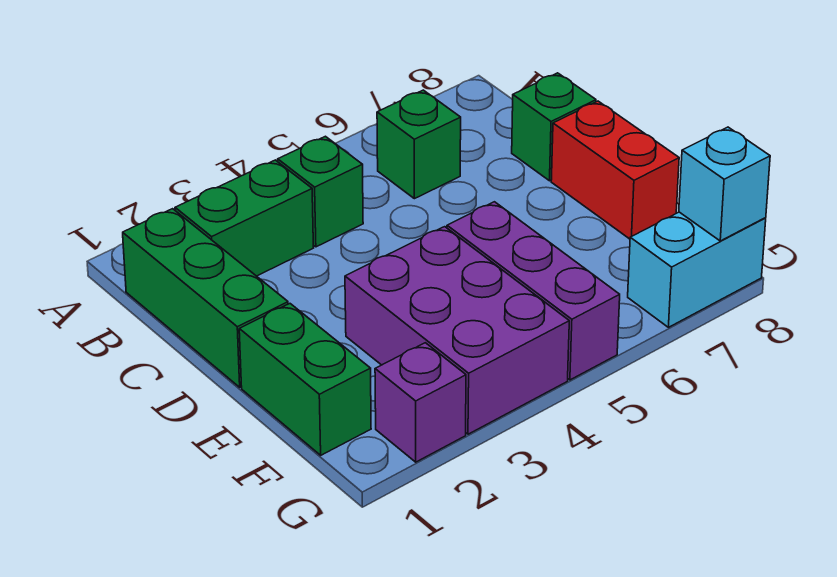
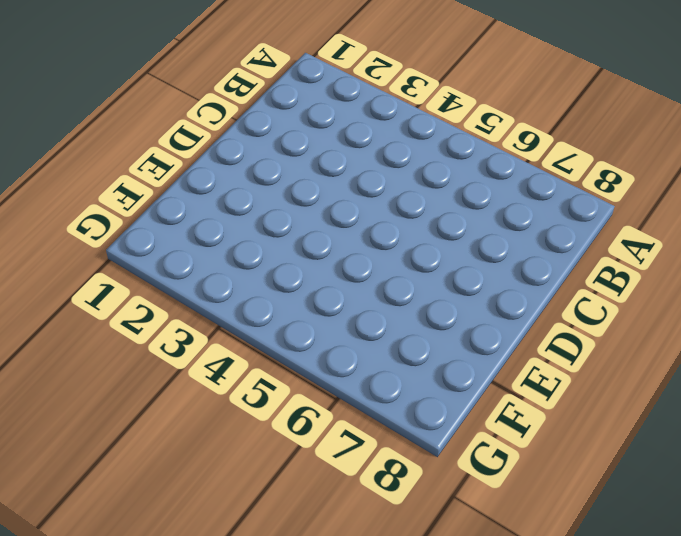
none -> green 1x3 brick [123,209,288,387]
none -> green 1x2 brick [175,160,313,276]
none -> green 1x1 brick [278,136,363,247]

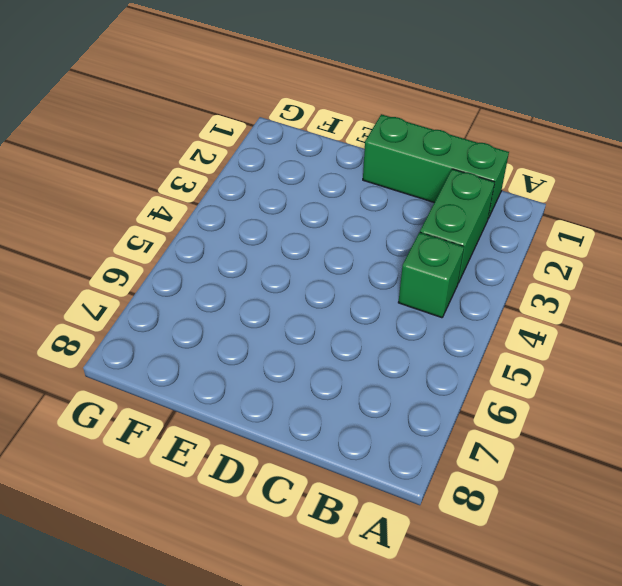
none -> green 1x1 brick [377,90,461,199]
none -> green 1x1 brick [512,73,596,181]
none -> red 1x2 brick [551,101,679,239]

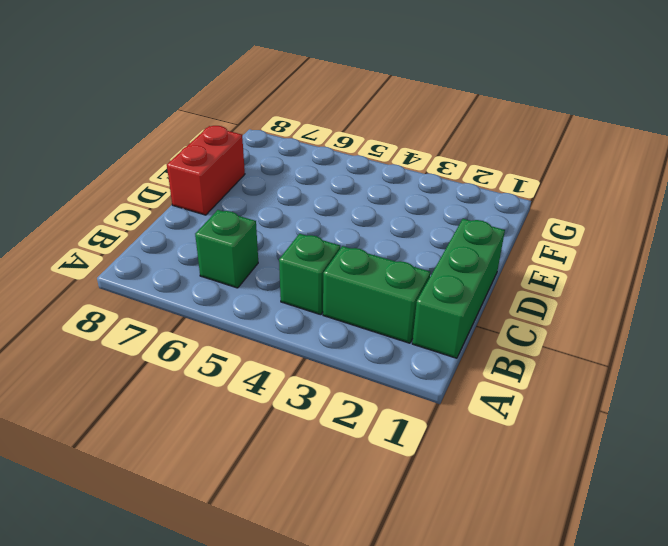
none -> green 1x1 brick [512,73,596,181]
none -> green 1x2 brick [239,304,371,455]
none -> purple 2x3 brick [345,227,569,434]

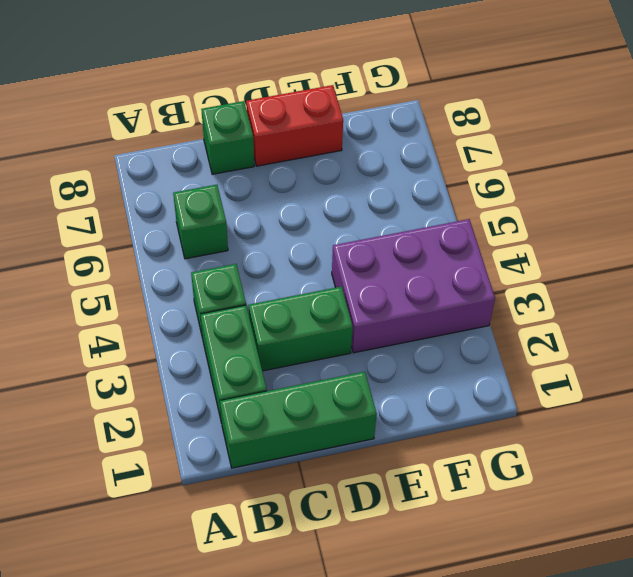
green 1x2 brick [249,287,353,371] -> green 1x2 brick moved to [239,304,371,455]
none -> purple 1x3 brick [447,202,620,380]
none -> purple 1x1 brick [375,343,466,462]
none -> cyan 1x2 brick [628,212,766,327]

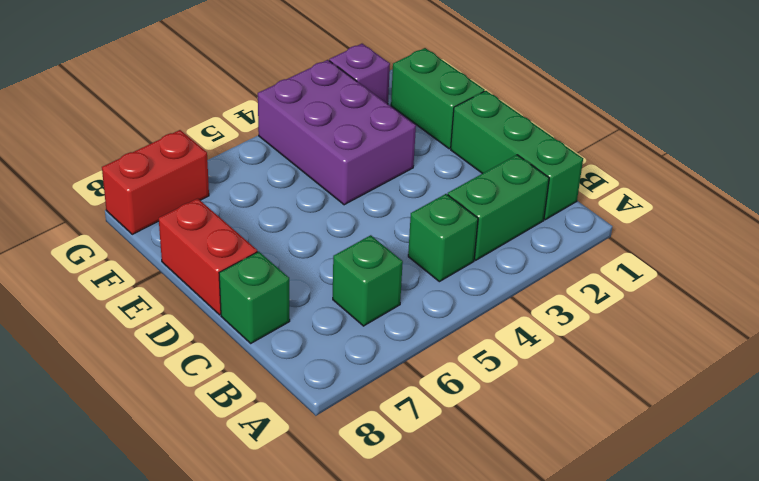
red 1x2 brick [102,130,209,234] -> cyan 1x2 brick [628,212,766,327]
none -> purple 1x3 brick [447,202,620,380]
none -> cyan 1x1 brick [679,127,770,241]

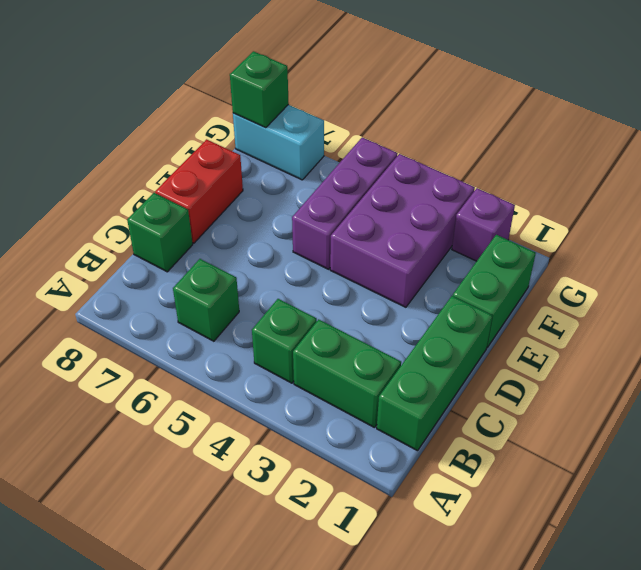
green 1x1 brick [230,51,289,128] -> cyan 1x1 brick [679,127,770,241]

